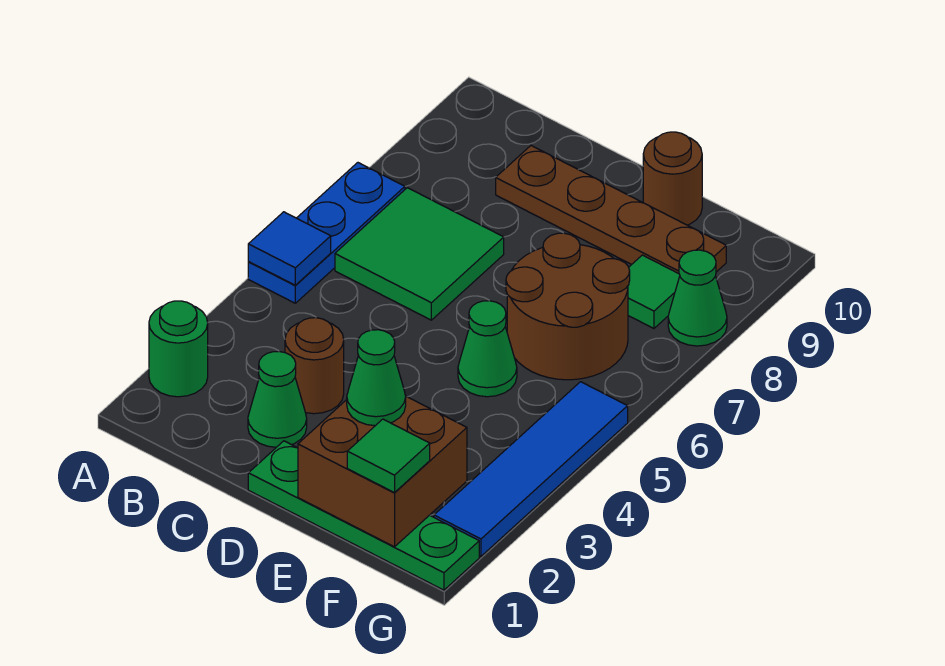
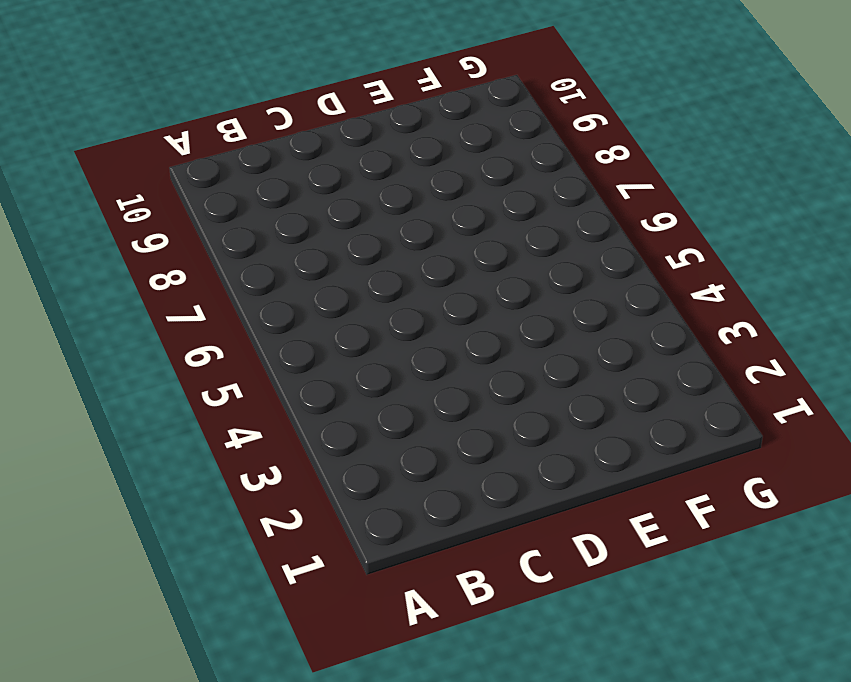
none -> green 1x1 round brick [149,301,208,397]
none -> blue 1x3 plate [248,163,405,303]
none -> green 2x2 tile [335,188,504,320]

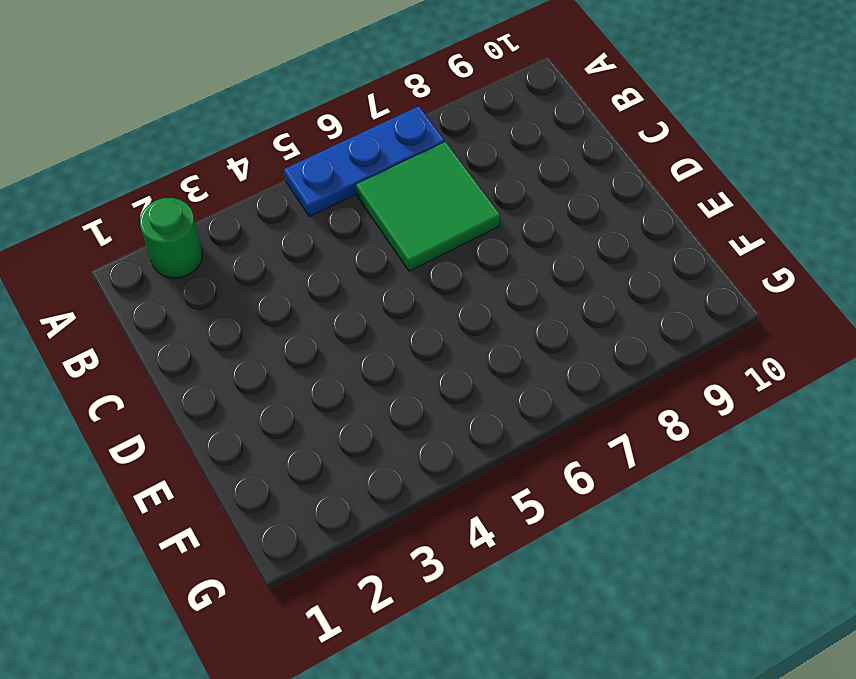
none -> green 1x1 cone [248,351,307,447]
none -> brown 1x1 round brick [285,318,344,414]
none -> brown 1x4 plate [496,146,726,274]

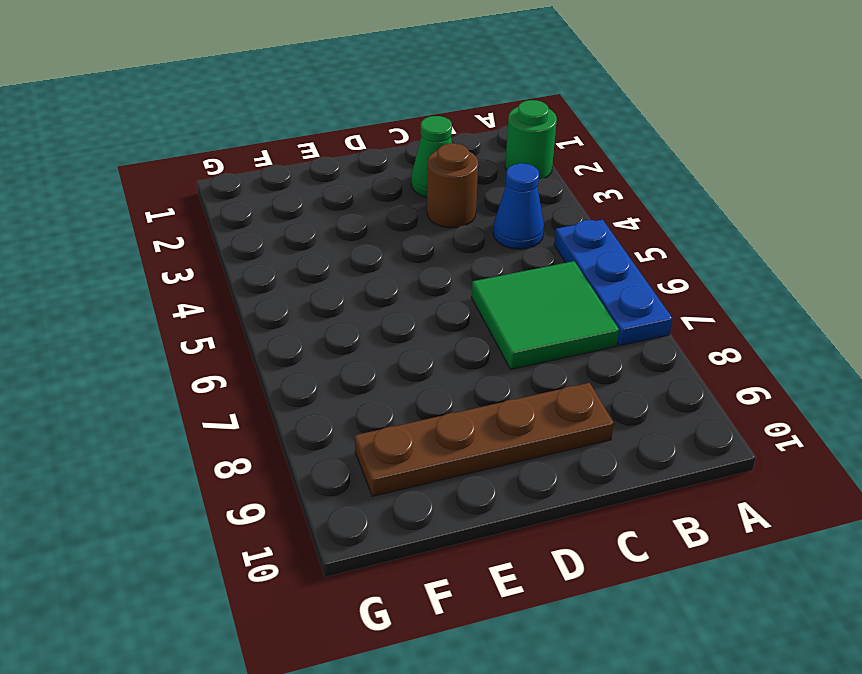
blue 1x1 cone [493,163,544,249] -> none
none -> green 1x4 plate [248,441,479,590]
none -> green 1x1 cone [458,301,517,397]
none -> brown 2x2 round brick [506,233,630,380]

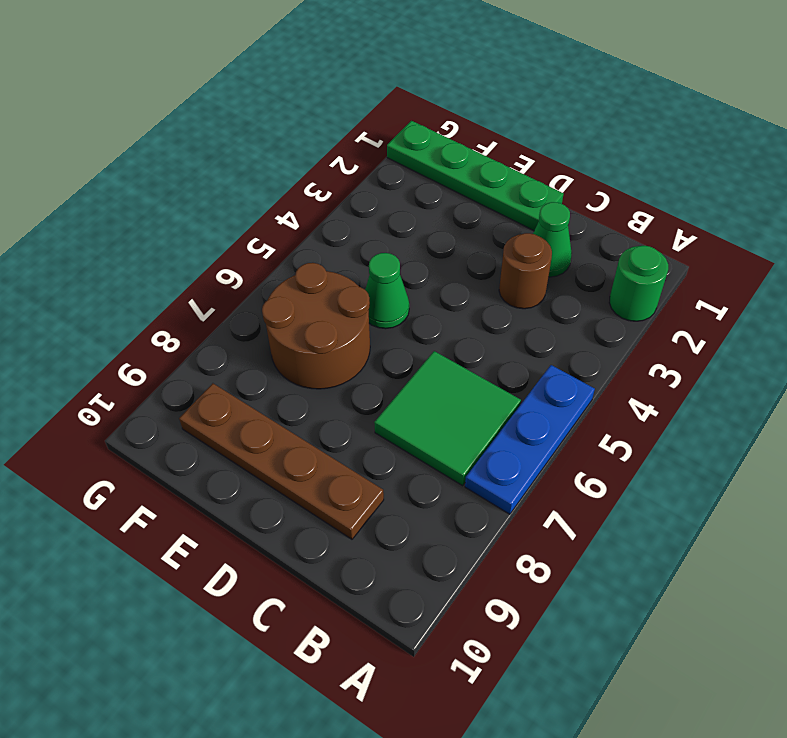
none -> brown 1x1 round brick [643,132,702,225]
none -> green 1x1 tile [628,255,680,328]
none -> blue 1x4 tile [434,382,628,556]

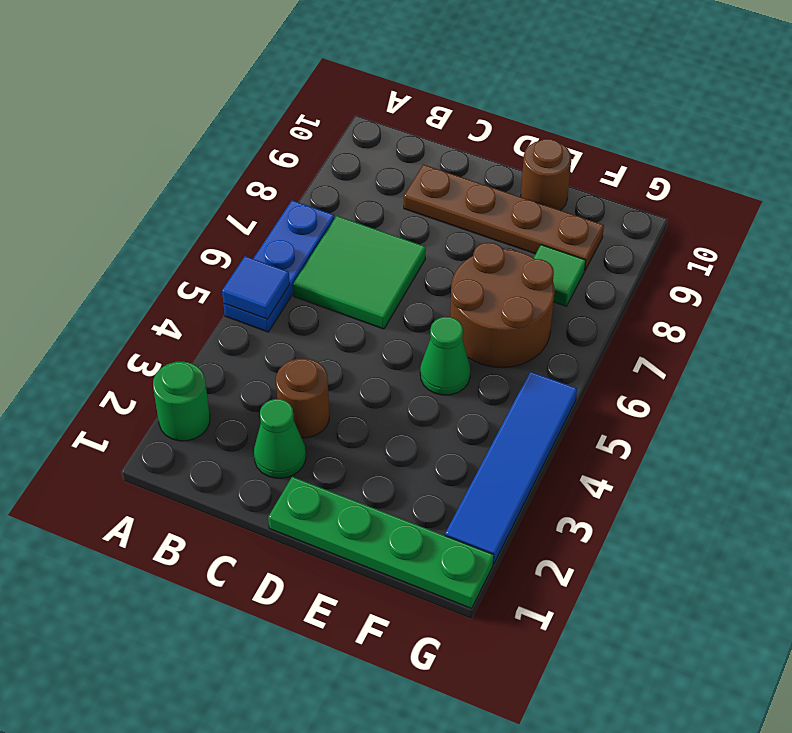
none -> green 1x1 cone [668,250,727,346]
none -> brown 2x2 brick [298,397,467,547]
none -> green 1x1 cone [347,330,406,426]

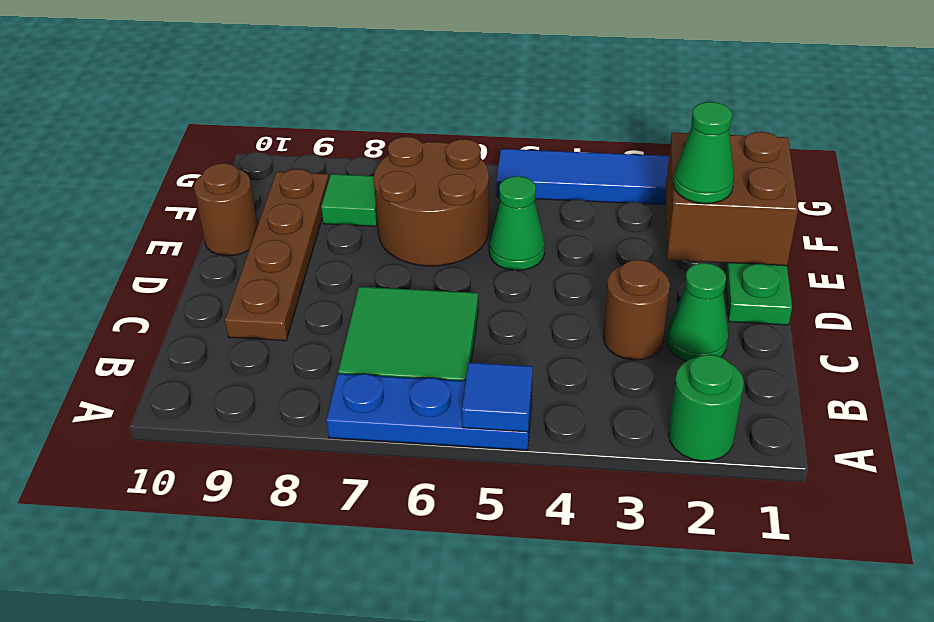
none -> green 1x1 cone [668,250,727,346]
none -> green 1x1 tile [347,419,430,493]

